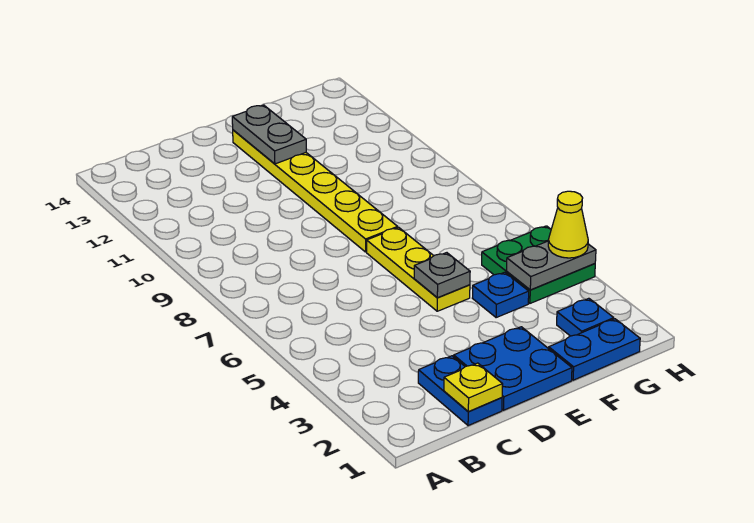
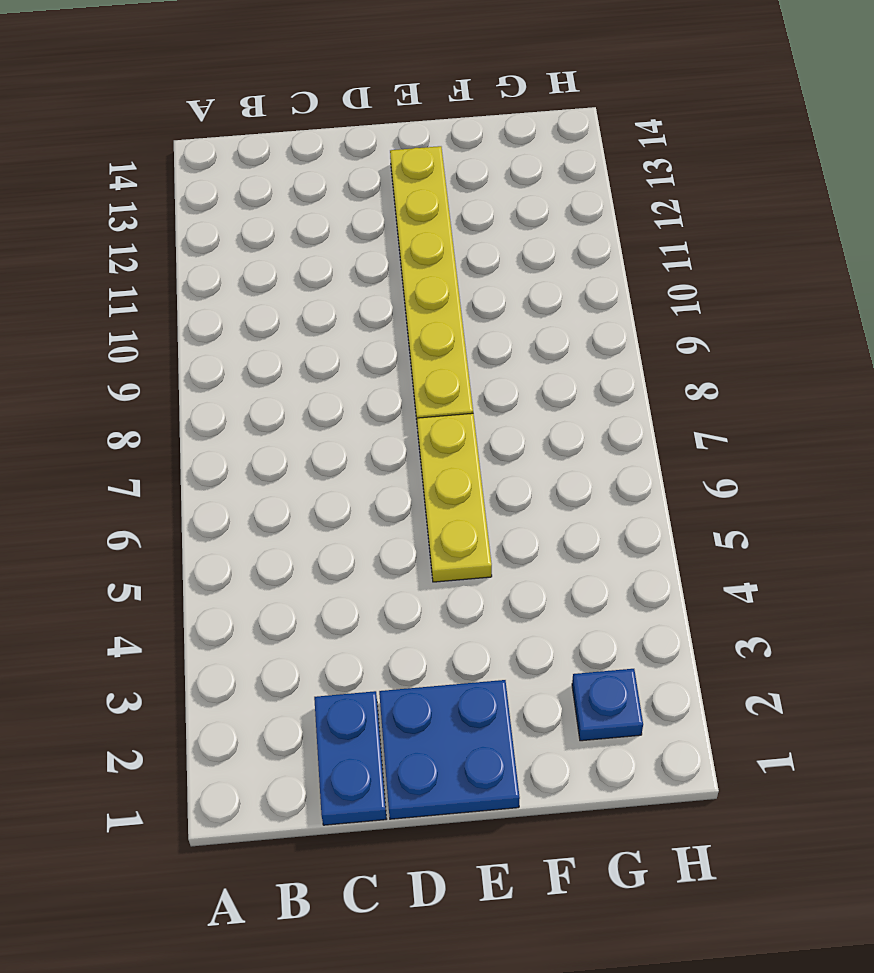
none -> blue 1x2 plate [549,319,640,380]
none -> blue 1x1 plate [473,272,529,318]
none -> green 2x2 plate [482,226,595,303]

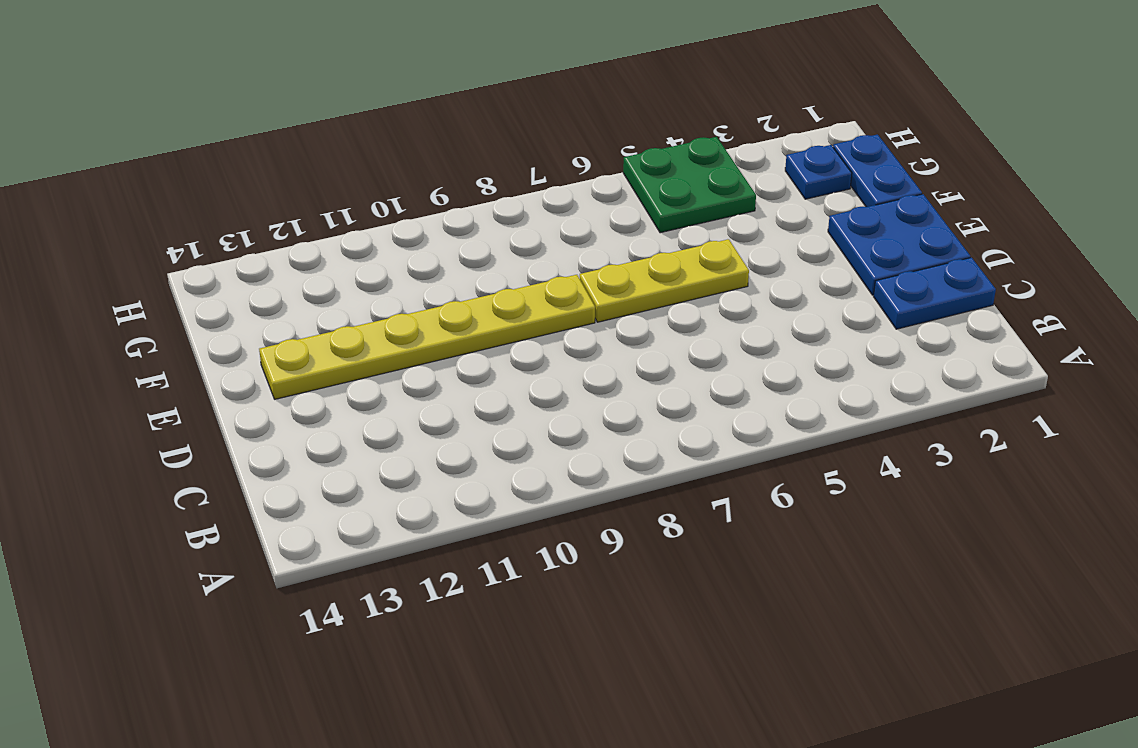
none -> blue 1x1 plate [473,272,529,318]
none -> yellow 1x1 plate [444,363,503,412]
none -> grey 1x1 plate [414,253,470,298]

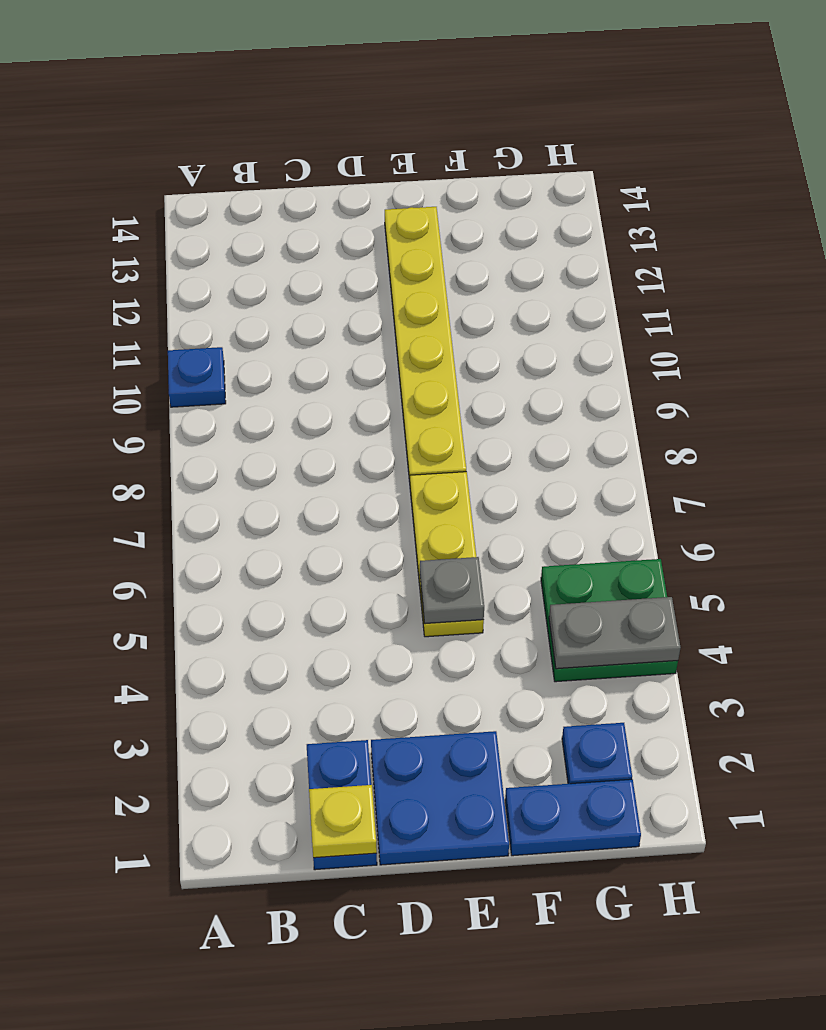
blue 1x1 plate [168,347,226,407] -> blue 1x1 plate moved to [473,272,529,318]
none -> grey 1x2 plate [232,105,306,164]
none -> yellow 1x1 cone [548,191,588,258]

